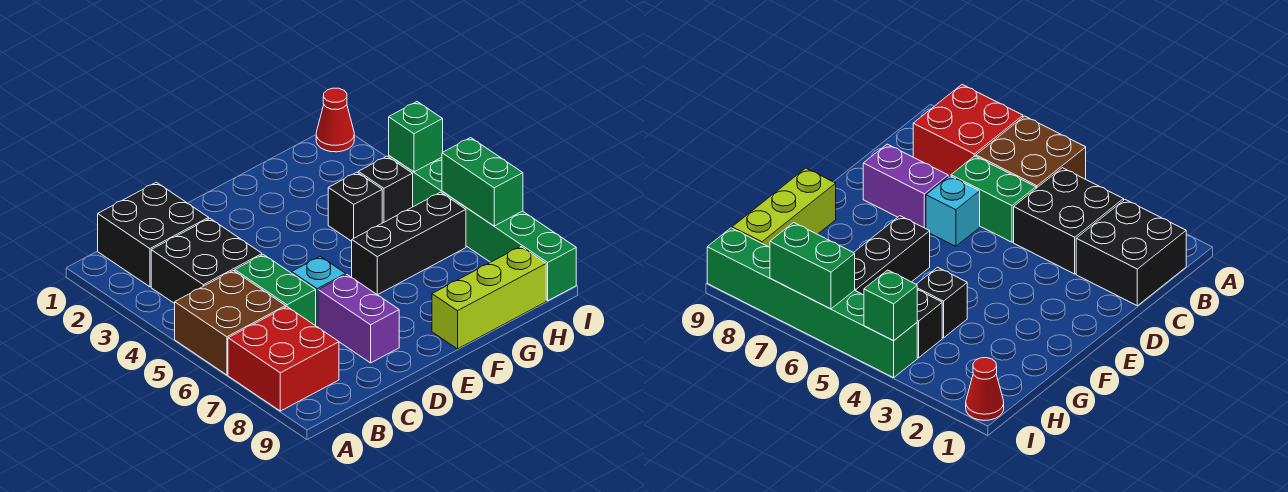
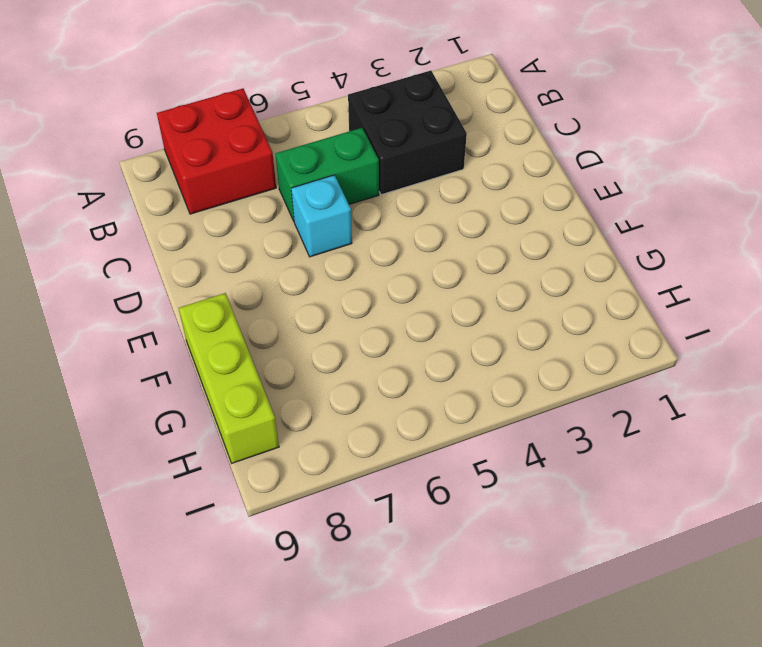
none -> brown 2x2 brick [175,271,286,375]
none -> black 2x2 brick [98,182,209,287]
none -> purple 1x2 brick [318,275,399,363]

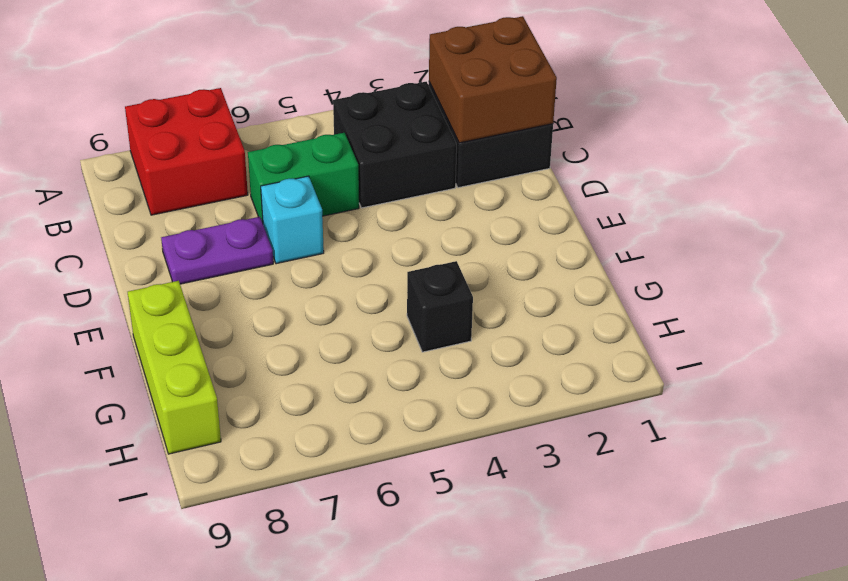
brown 2x2 brick [429,16,557,143] -> brown 2x2 brick moved to [175,271,286,375]
purple 1x2 plate [161,217,273,284] -> purple 1x2 brick [318,275,399,363]
none -> black 1x3 brick [352,192,466,295]
none -> black 1x1 brick [358,156,413,223]
none -> red 1x1 cone [316,88,354,152]

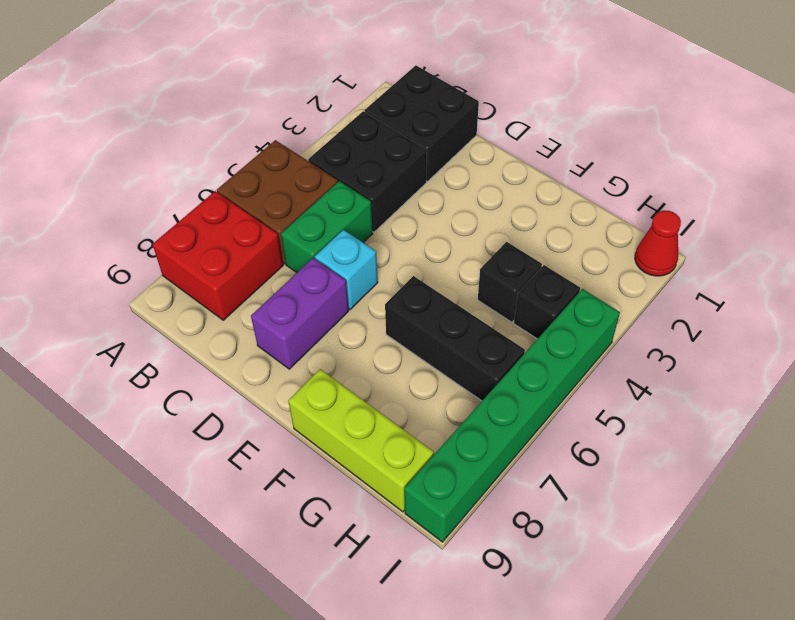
none -> green 1x1 brick [389,102,443,172]
none -> green 1x2 brick [442,138,523,226]

